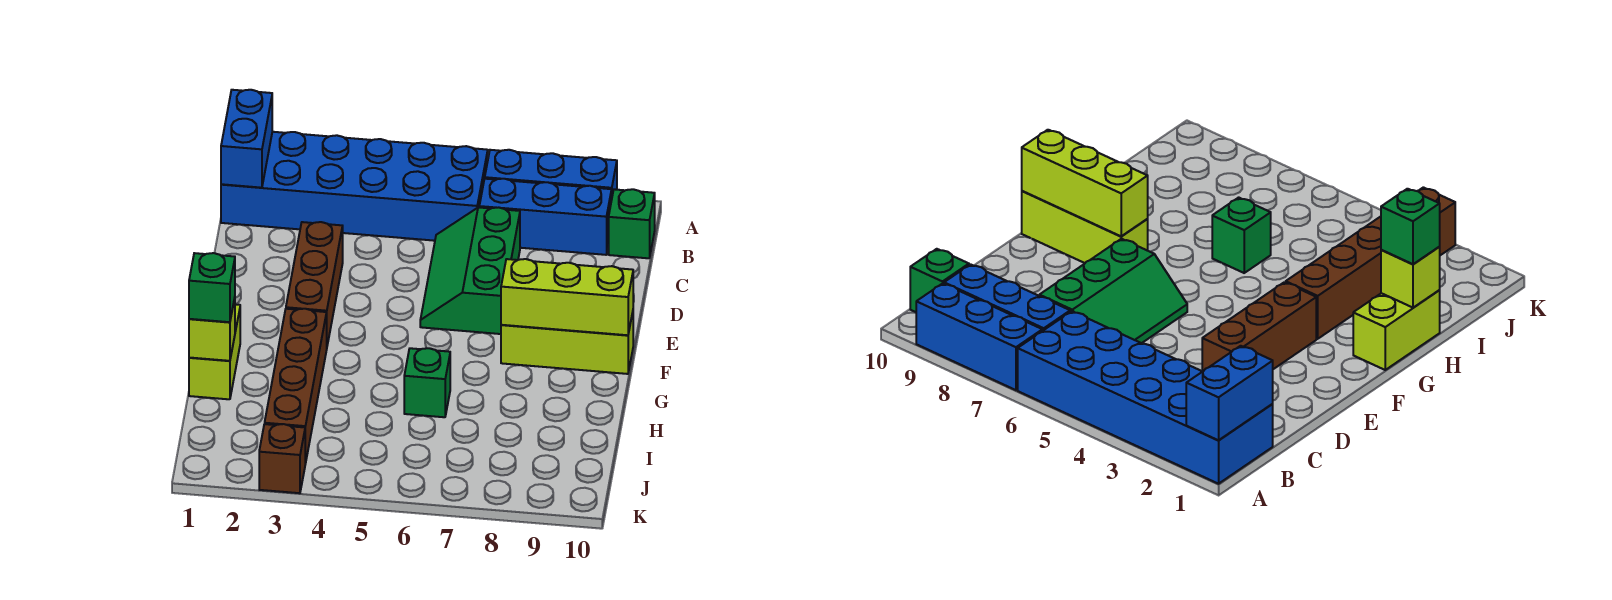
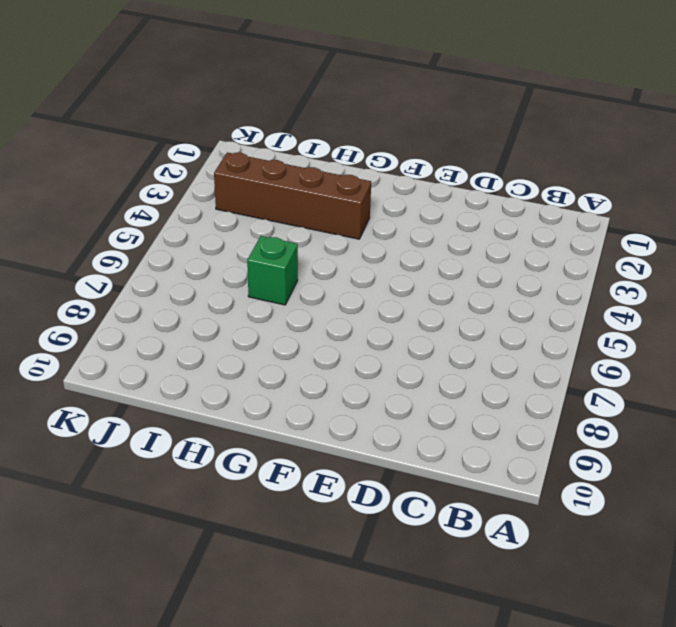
none -> blue 2x6 brick [221,132,488,241]
none -> blue 1x3 brick [485,150,617,196]
none -> blue 1x3 brick [479,179,612,255]

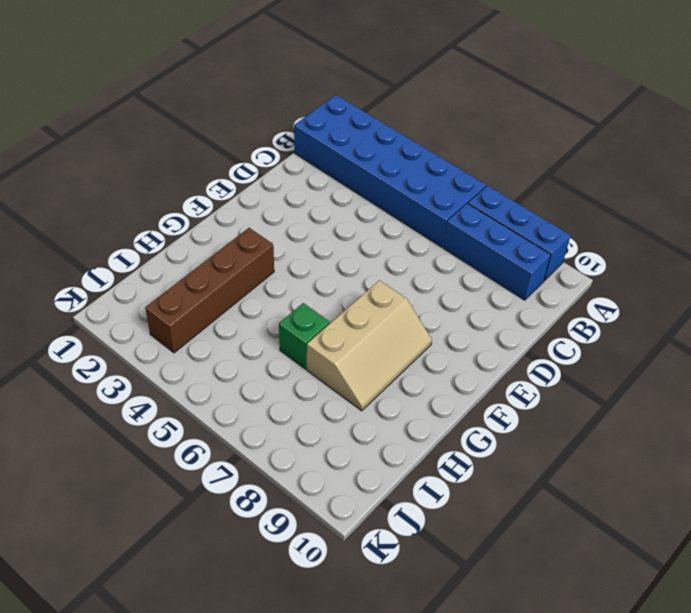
tan 2x3 slope [307,280,432,411] -> lime 1x3 brick [501,312,633,374]
none -> green 1x1 brick [609,189,655,258]
none -> green 2x3 slope [420,207,520,334]
none -> brown 1x3 brick [286,222,343,345]

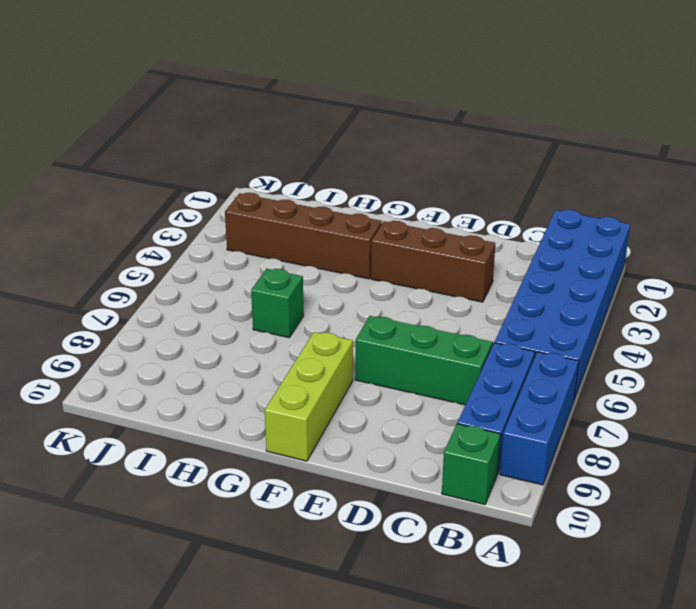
none -> lime 1x2 brick [189,304,240,399]
none -> brown 1x1 brick [259,424,305,493]
none -> blue 1x2 brick [221,90,272,188]

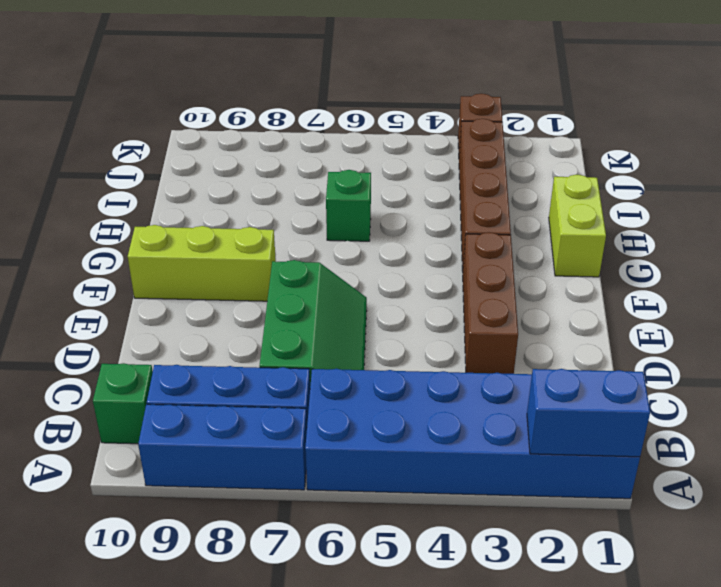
blue 1x2 brick [527,369,650,457] -> blue 1x2 brick turned to [221,90,272,188]
none -> lime 1x3 brick [501,259,633,335]
none -> lime 1x1 brick [189,298,235,361]
none -> green 1x1 brick [189,253,235,322]

